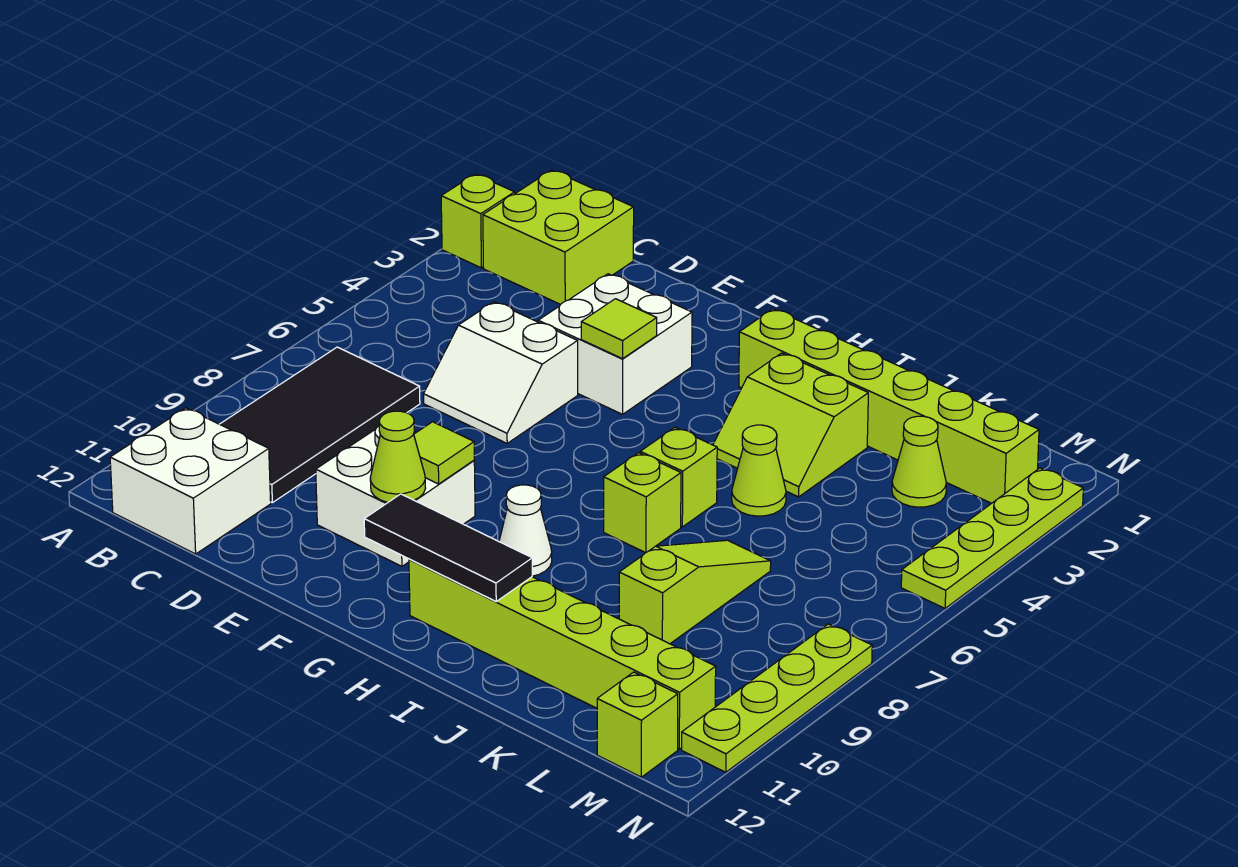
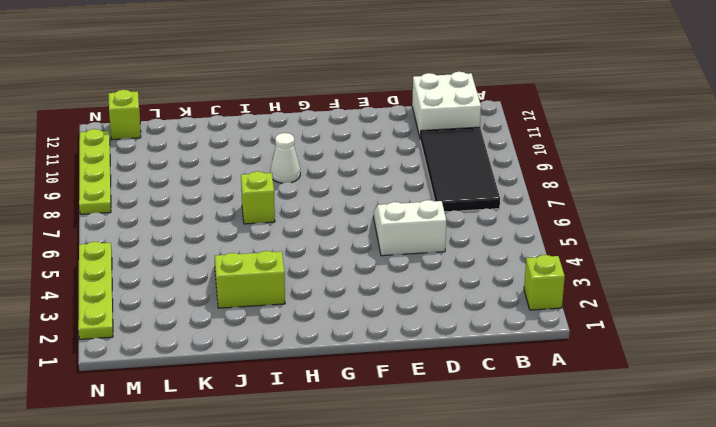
none -> lime 2x2 brick [483,170,634,305]
none -> white 2x2 brick [538,274,692,414]
none -> white 2x2 brick [316,426,475,566]

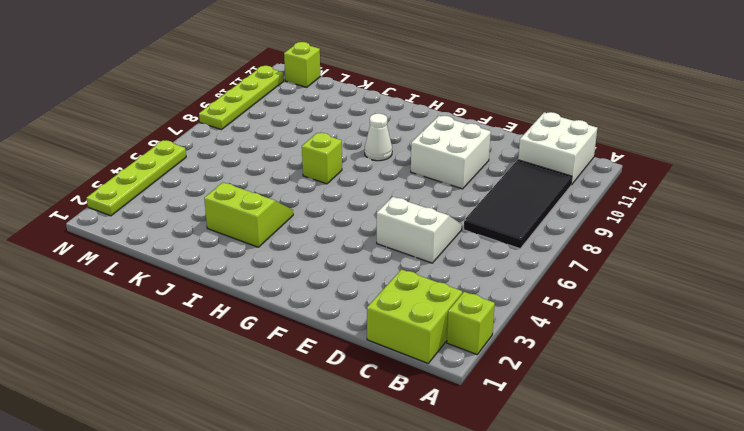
none -> white 2x2 brick [538,274,692,414]
none -> lime 1x6 brick [739,309,1039,503]
none -> lime 1x6 brick [409,559,716,749]

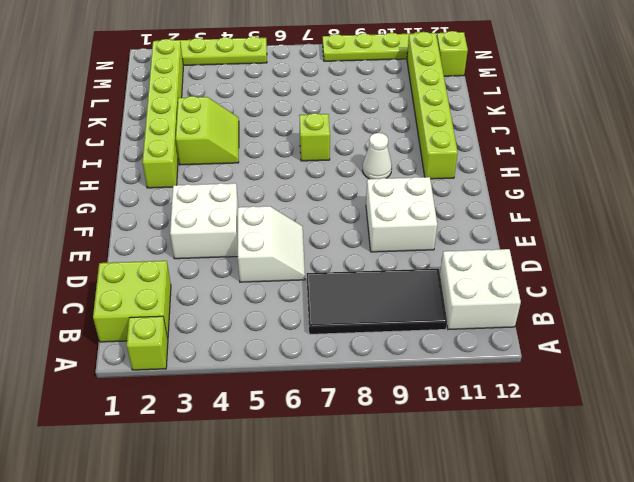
none -> lime 1x1 brick [640,428,717,527]
none -> lime 1x1 cone [732,425,786,516]
none -> lime 1x3 slope [619,540,771,644]

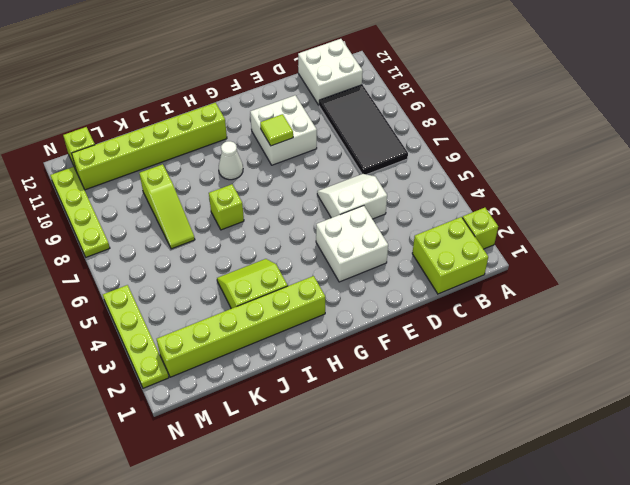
none -> lime 1x1 brick [640,428,717,527]
none -> lime 1x1 cone [732,425,786,516]
none -> lime 1x1 cone [892,416,946,507]

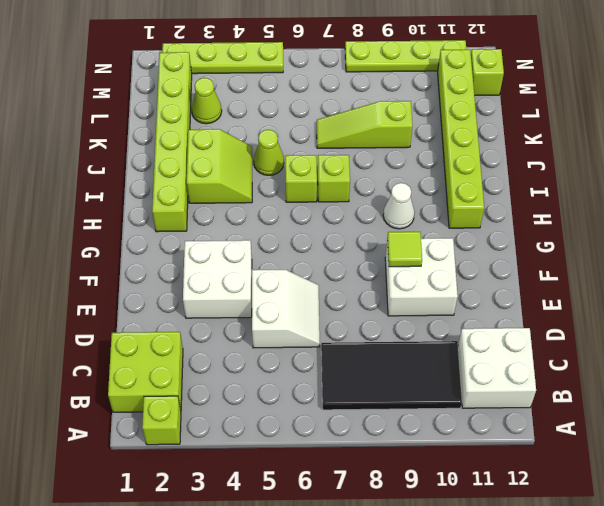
none -> lime 1x1 tile [581,299,657,359]
none -> lime 1x1 cone [370,411,426,502]
none -> black 1x3 tile [364,494,532,601]

